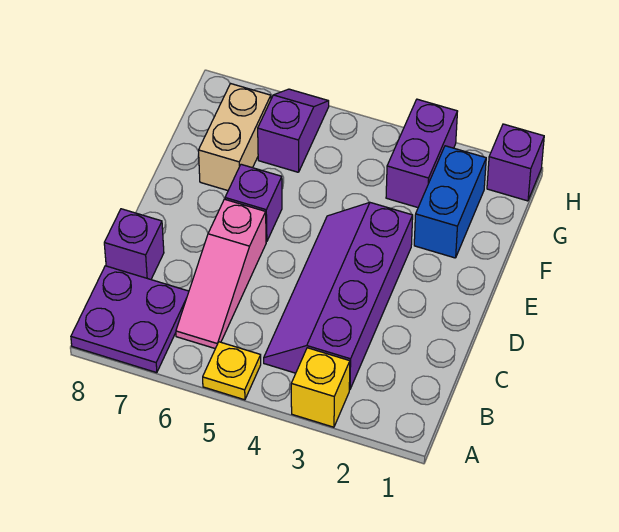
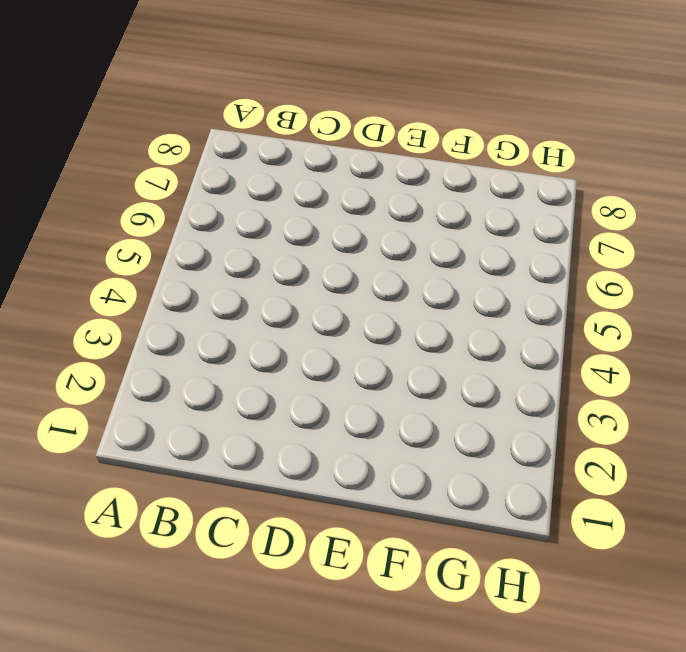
none -> yellow 1x1 brick [291,348,350,427]
none -> yellow 1x1 plate [203,342,261,400]
none -> purple 2x2 plate [71,266,189,373]

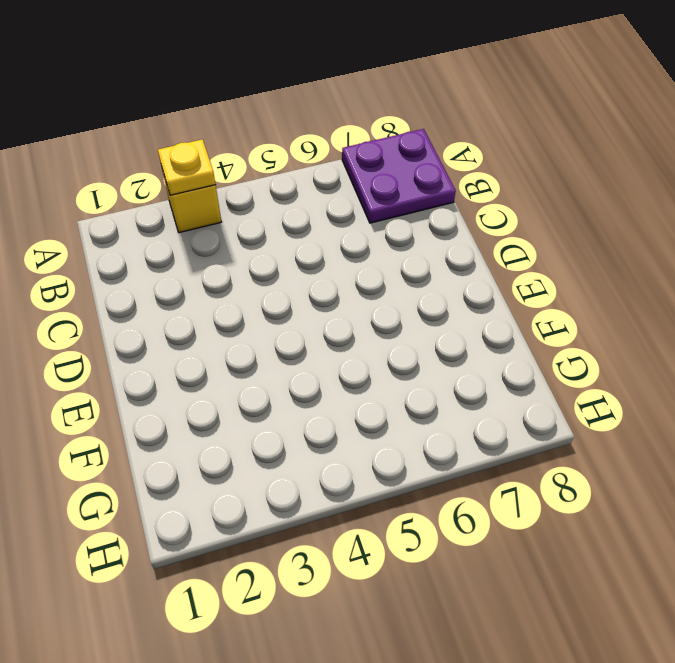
yellow 1x1 plate [158,139,216,195] -> yellow 1x1 plate moved to [203,342,261,400]
none -> purple 2x4 slope [264,202,413,390]
none -> pink 1x3 slope [176,199,266,349]
none -> purple 1x1 brick [104,209,164,279]

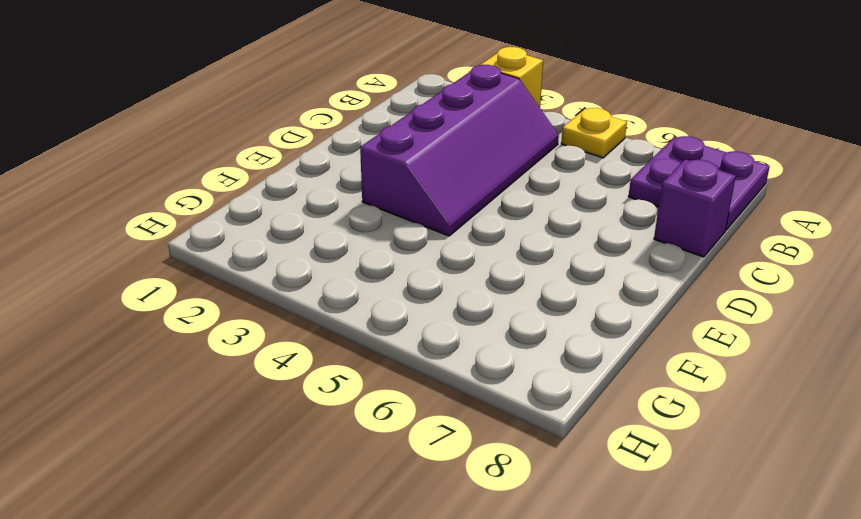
none -> pink 1x3 slope [176,199,266,349]
none -> purple 1x1 brick [225,164,282,242]
none -> blue 1x2 brick [414,146,486,258]

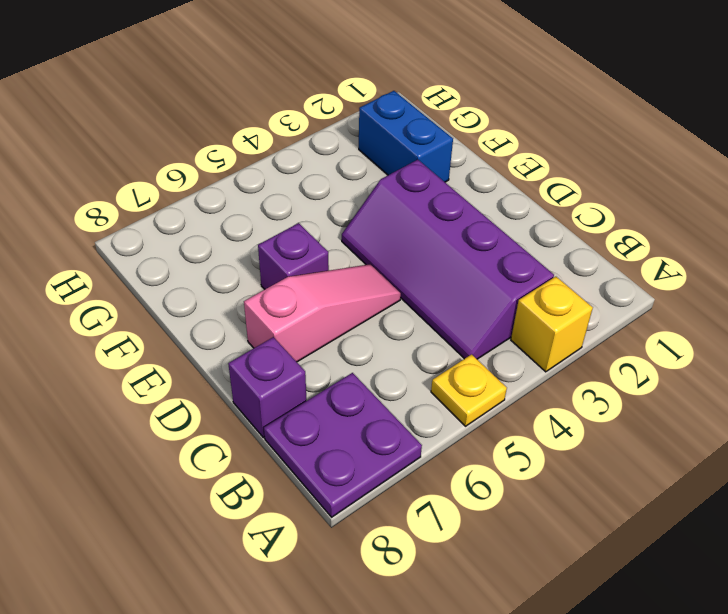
pink 1x3 slope [244,264,401,362] -> pink 1x3 slope turned to [176,199,266,349]
none -> tan 1x2 brick [199,84,271,191]
none -> purple 1x2 brick [386,99,458,207]
none -> purple 1x2 slope [258,89,329,172]

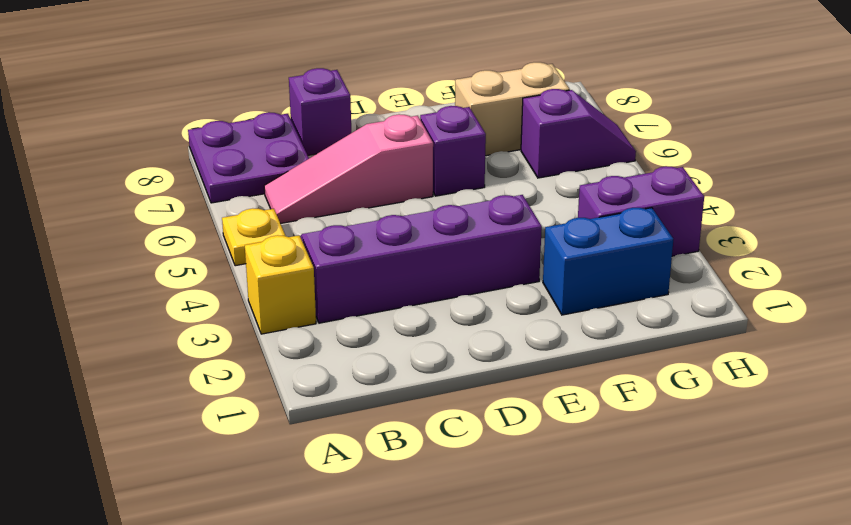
none -> purple 1x1 brick [487,124,544,201]

